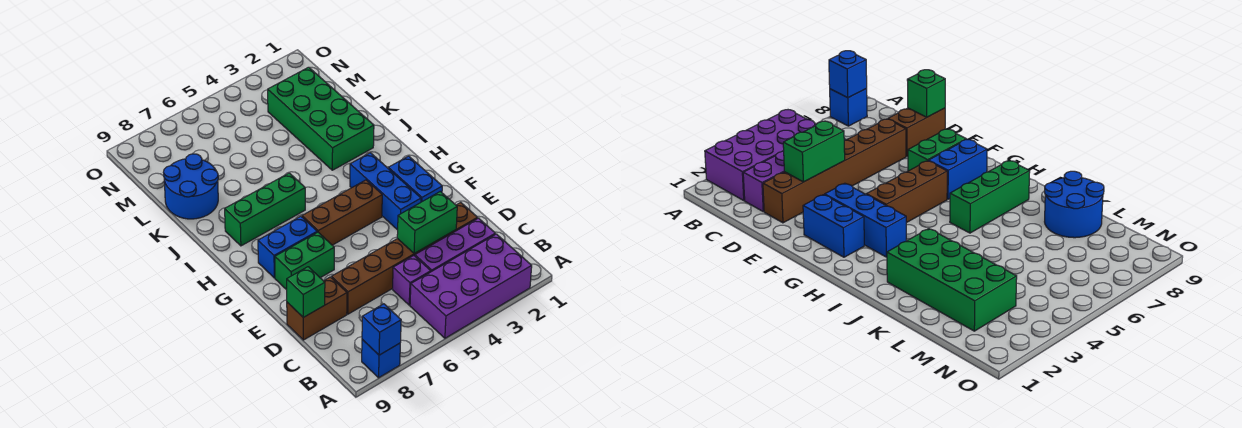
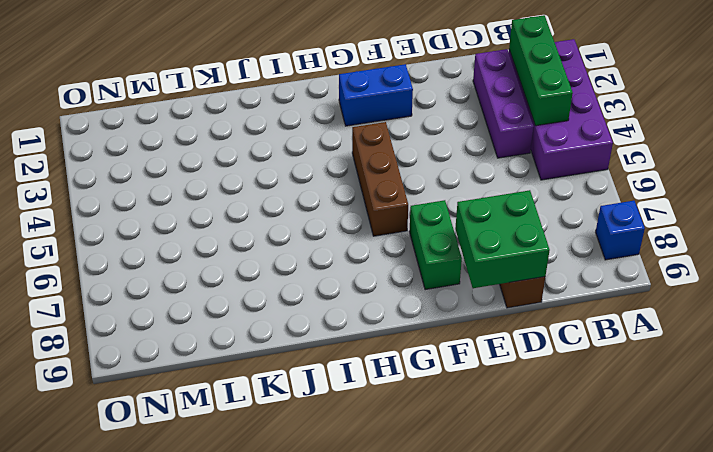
green 1x3 brick [509,15,573,126] -> green 1x3 brick moved to [225,173,305,246]
green 2x2 brick [455,190,550,288] -> green 1x1 brick [287,267,325,317]
none -> purple 1x1 brick [393,256,431,305]
none -> brown 1x6 brick [332,202,478,314]
none -> blue 1x3 brick [350,153,421,230]

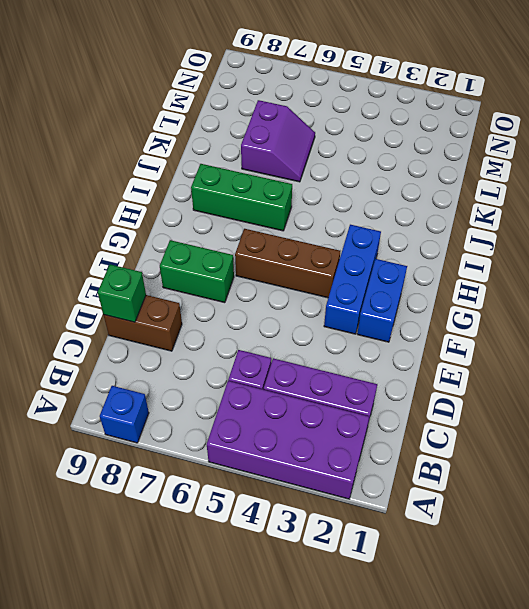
purple 2x2 slope [241,100,315,182] -> none
none -> brown 1x6 brick [332,202,478,314]
none -> blue 1x2 brick [258,216,317,278]
none -> green 2x4 brick [268,67,374,170]

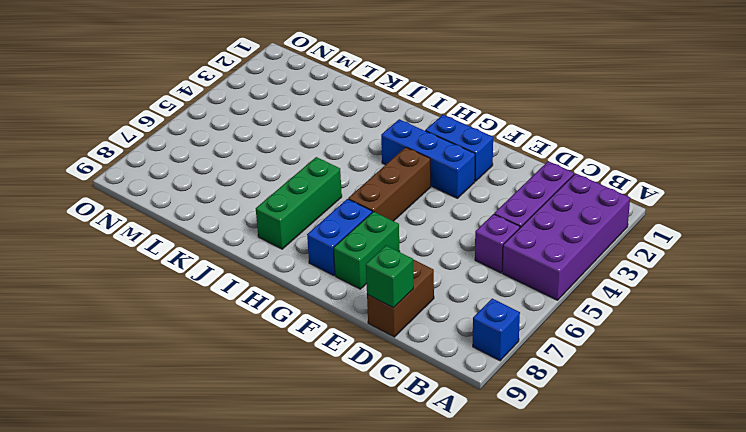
none -> brown 1x6 brick [332,202,478,314]
none -> green 2x4 brick [268,67,374,170]
none -> blue 2x2 round brick [163,154,218,219]

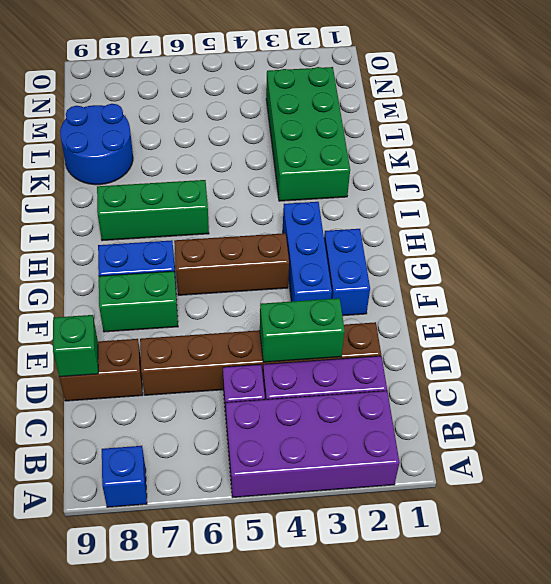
none -> blue 1x1 brick [362,304,401,355]

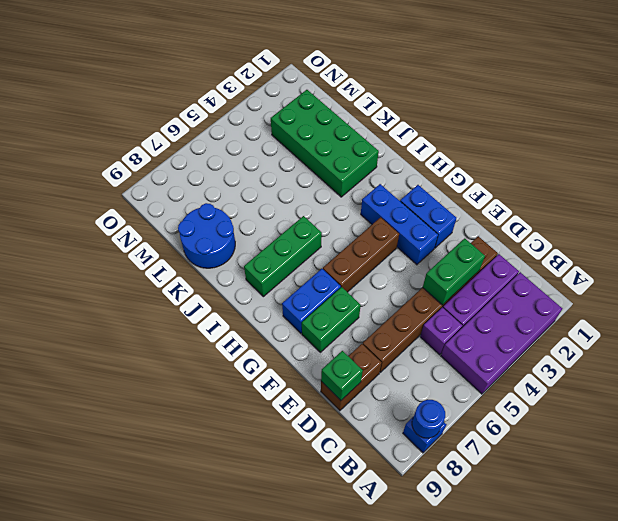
blue 1x1 round brick [412,400,445,438] -> blue 1x1 brick [362,304,401,355]

